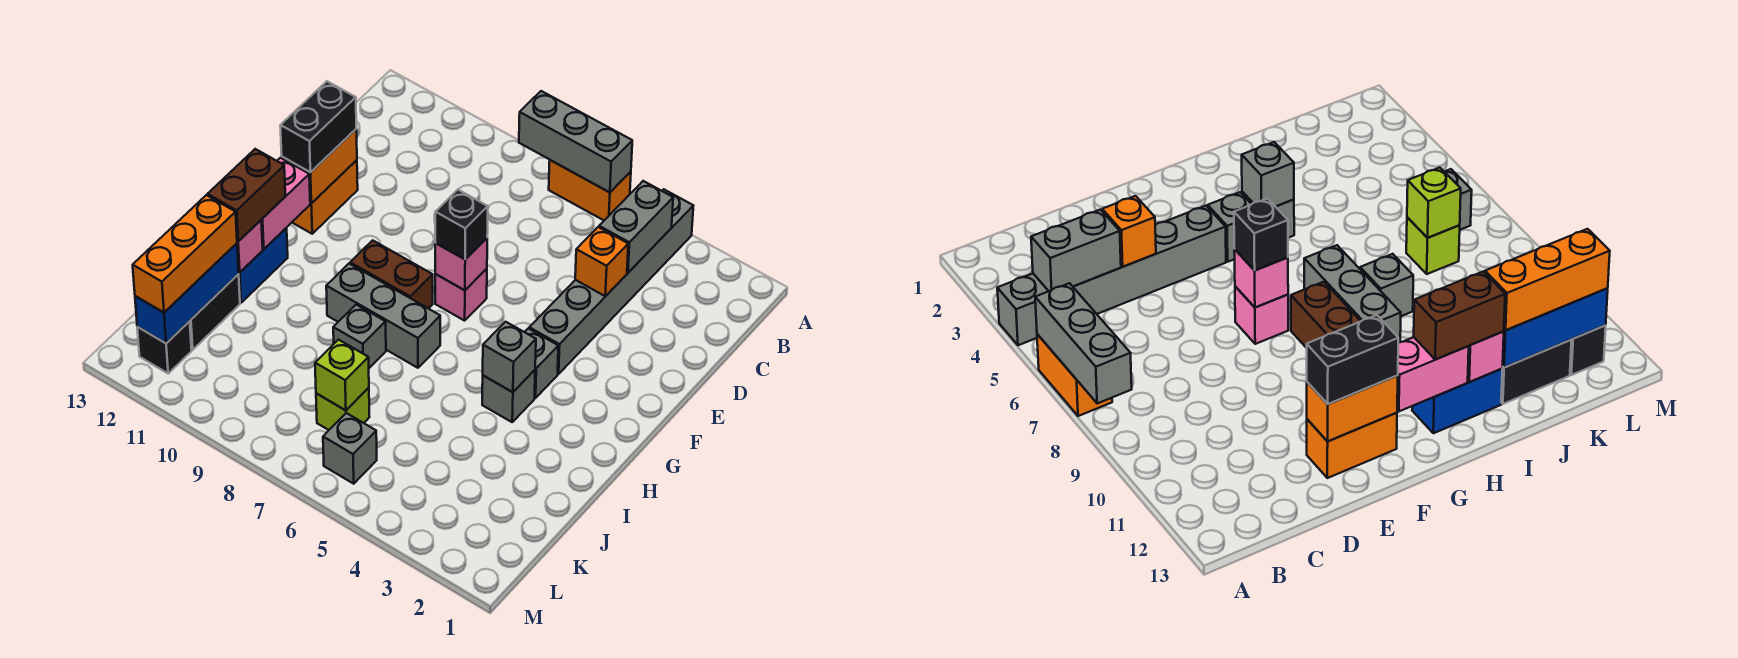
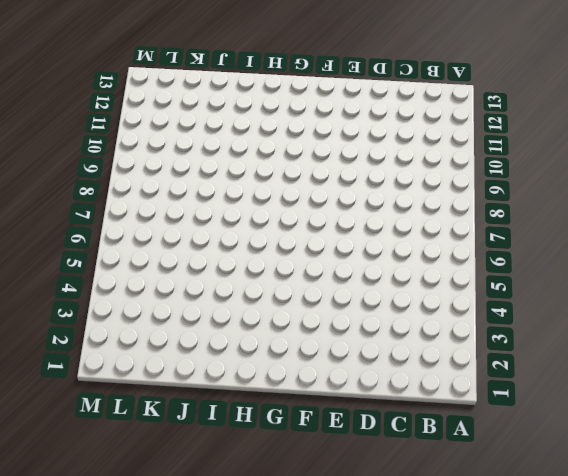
none -> grey 1x6 brick [529,189,693,374]
none -> orange 1x2 brick [549,160,631,220]
none -> orange 1x2 brick [292,160,358,234]

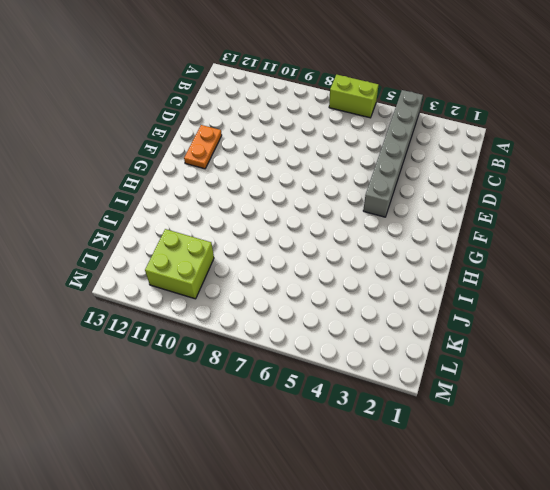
lime 1x2 brick [329,75,378,118] -> orange 1x2 brick [549,160,631,220]
orange 1x2 plate [184,125,222,169] -> orange 1x2 brick [292,160,358,234]
lime 2x2 brick [145,229,214,299] -> none
none -> pink 1x1 brick [435,269,487,321]
none -> grey 1x1 brick [525,328,558,398]
none -> brown 1x2 brick [350,240,433,309]

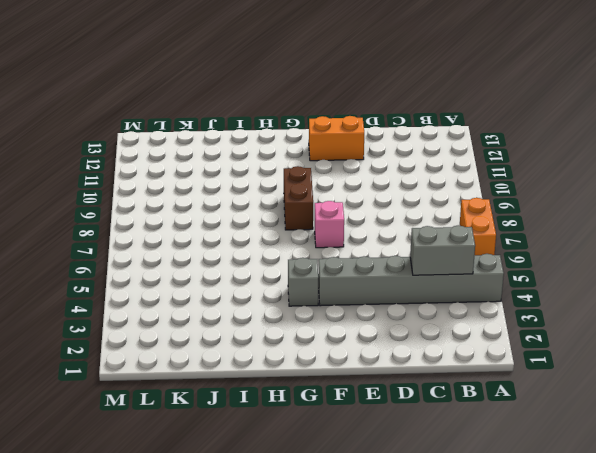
none -> grey 1x1 brick [482,370,535,422]
none -> grey 1x3 brick [326,264,440,368]
none -> blue 1x2 brick [239,228,288,303]

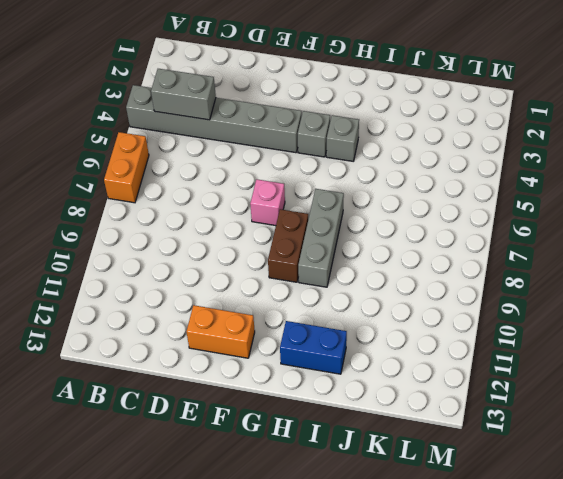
none -> grey 1x1 brick [333,305,386,368]
none -> black 1x2 brick [190,274,240,350]
none -> lime 1x1 brick [316,388,369,430]

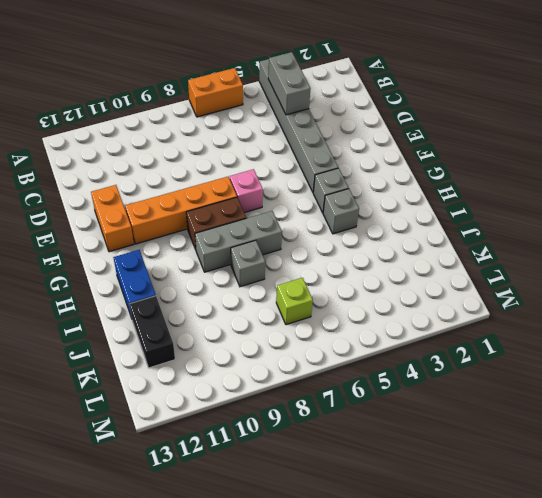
orange 1x4 brick [125,177,237,244] -> none
none -> grey 1x1 brick [323,413,377,484]
none -> black 1x1 brick [137,321,192,373]
none -> grey 1x3 brick [519,91,632,192]

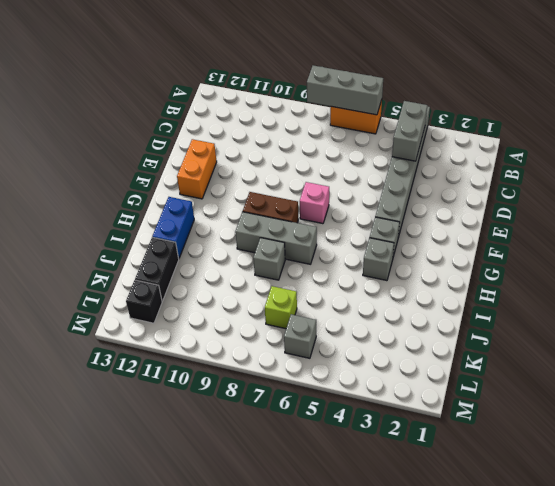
none -> orange 1x1 brick [575,227,628,296]
none -> orange 1x2 brick [282,129,357,203]
none -> pink 1x1 brick [435,238,487,290]

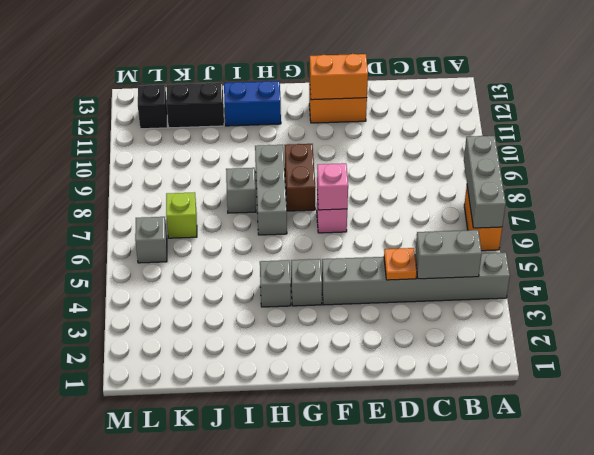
orange 1x1 plate [384,248,417,280] -> orange 1x1 brick [575,227,628,296]
none -> pink 1x2 brick [261,158,310,249]
none -> grey 1x1 brick [483,322,536,392]
none -> pink 1x1 brick [237,220,263,272]

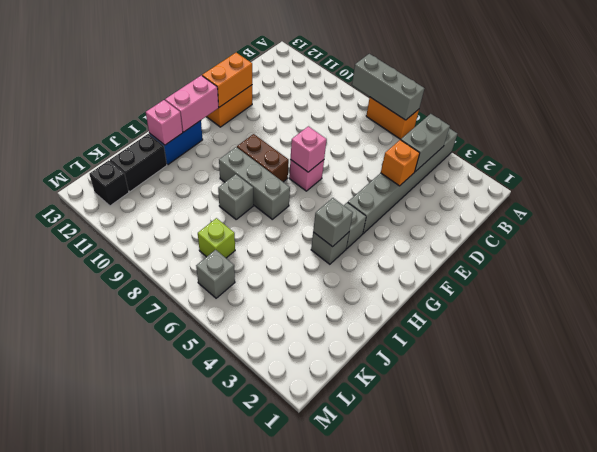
none -> blue 1x3 brick [135,243,239,343]
none -> lime 1x1 brick [315,340,369,410]
none -> black 1x2 brick [280,81,356,172]

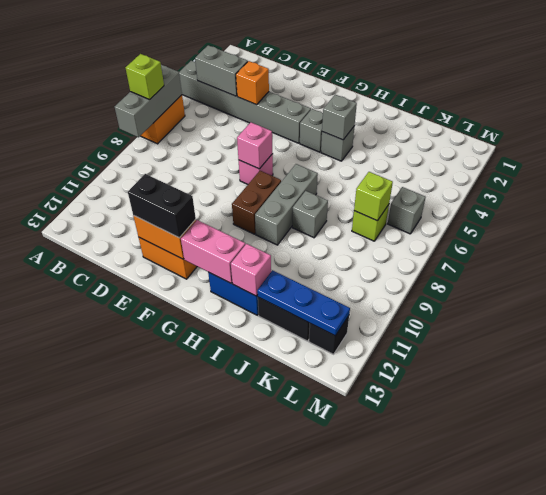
lime 1x1 brick [126,54,164,100] -> none
blue 1x3 plate [257,270,350,336] -> blue 1x3 brick [135,243,239,343]
none -> black 1x1 brick [435,190,488,259]
none -> brown 1x2 brick [208,149,285,241]
none -> orange 1x3 brick [133,195,237,312]

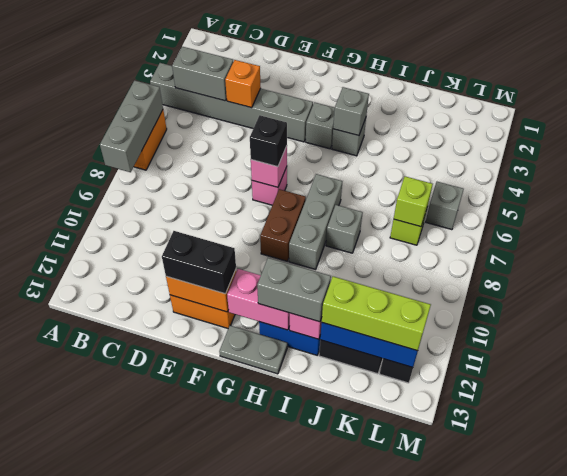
grey 1x2 plate [219,326,287,374] -> none
grey 1x2 brick [257,258,331,322] -> brown 1x2 brick [208,149,285,241]
lime 1x3 brick [322,277,431,351] -> orange 1x3 brick [133,195,237,312]

